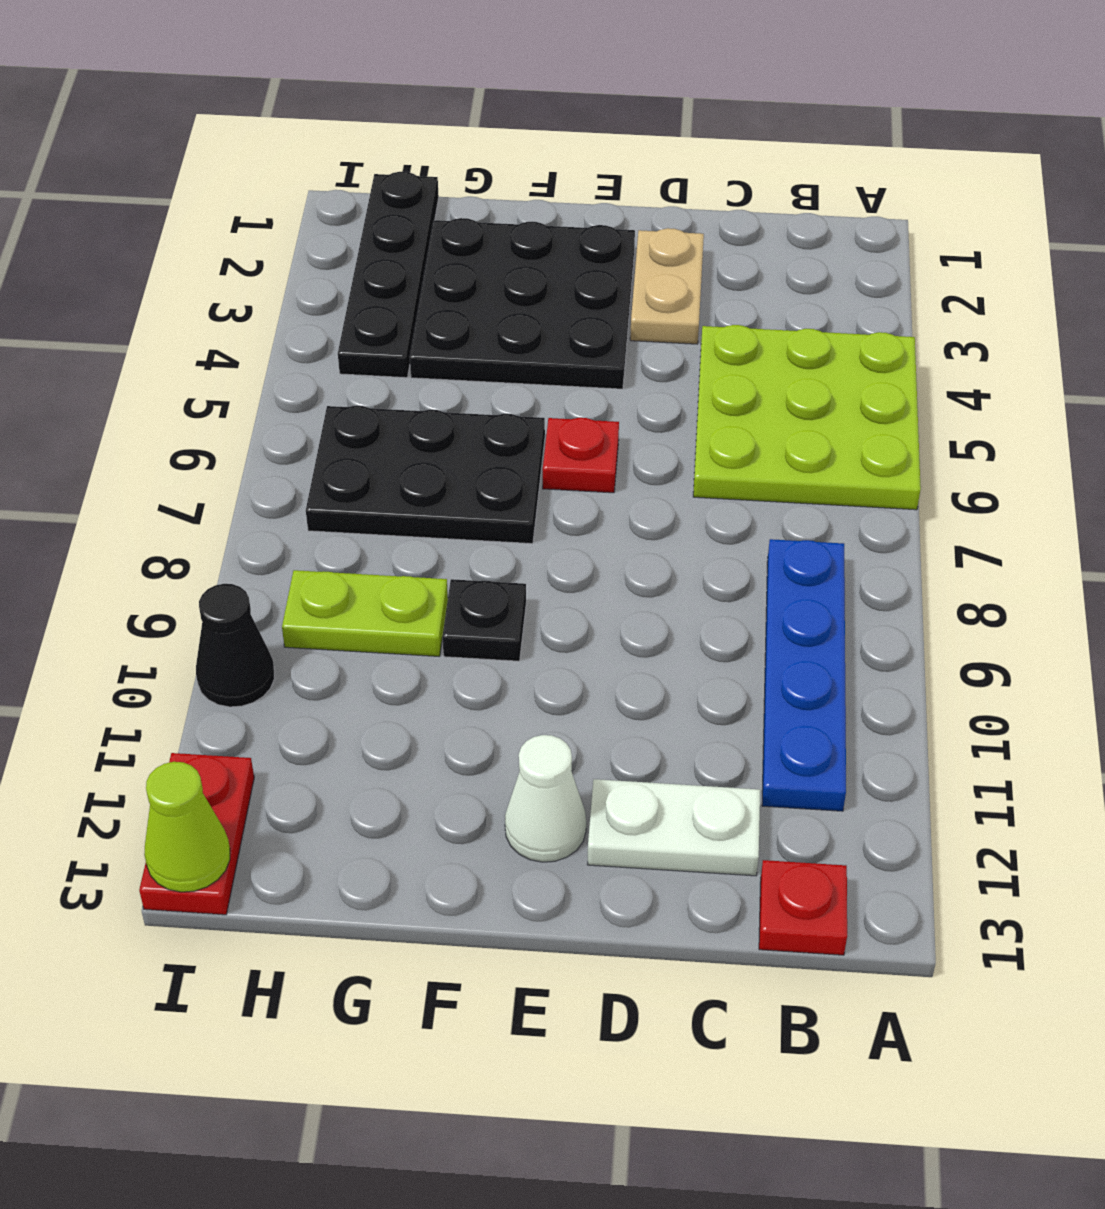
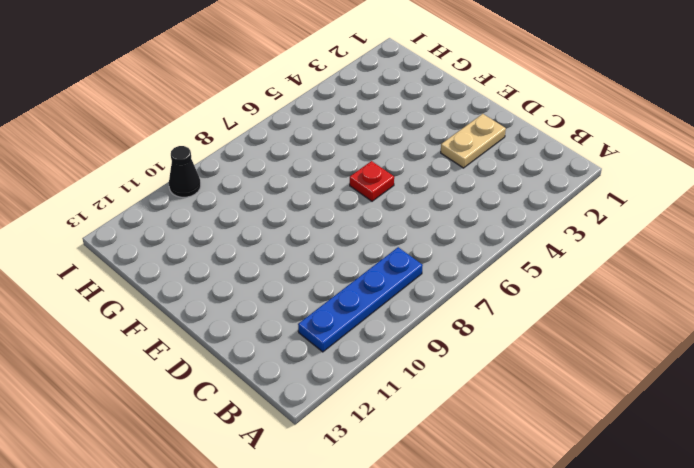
none -> lime 3x3 plate [693,325,921,510]
none -> red 1x1 plate [759,860,847,955]
none -> white 1x2 plate [587,779,760,876]

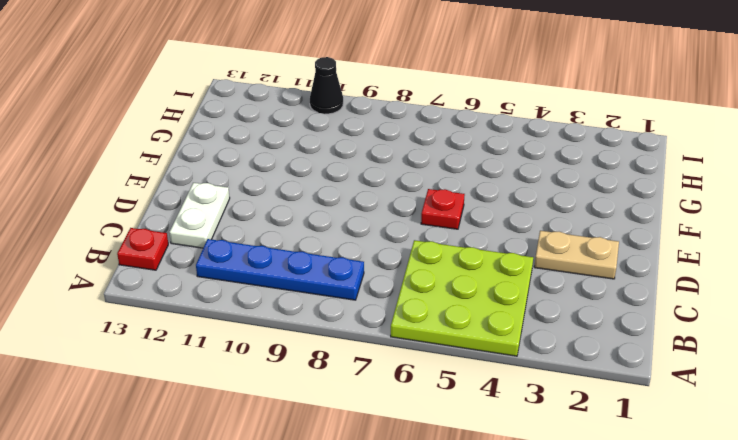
none -> black 3x3 plate [410,218,635,389]
none -> white 1x1 cone [505,735,586,862]
none -> black 2x3 plate [306,406,545,544]

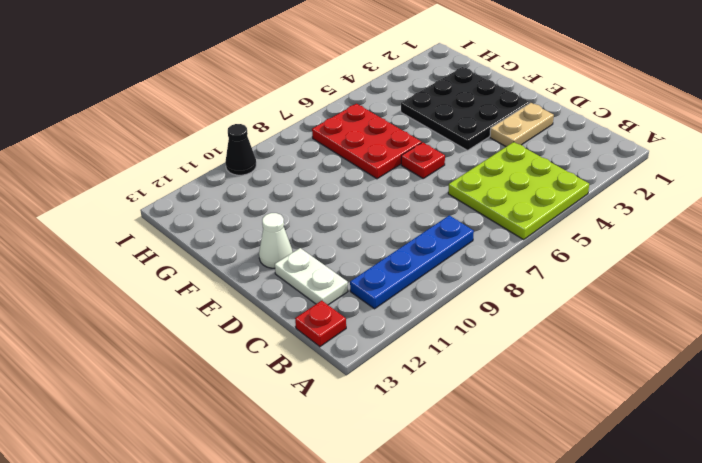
red 2x3 plate [312,104,422,179] -> black 2x3 plate [306,406,545,544]
none -> black 1x1 plate [443,579,526,661]
none -> lime 1x2 plate [282,570,448,656]
none -> black 1x4 plate [338,172,439,378]

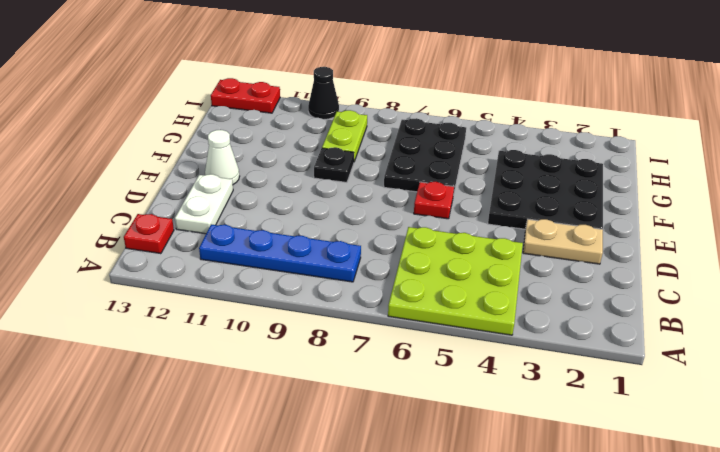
none -> black 1x4 plate [338,172,439,378]
none -> lime 1x1 cone [144,762,230,892]

